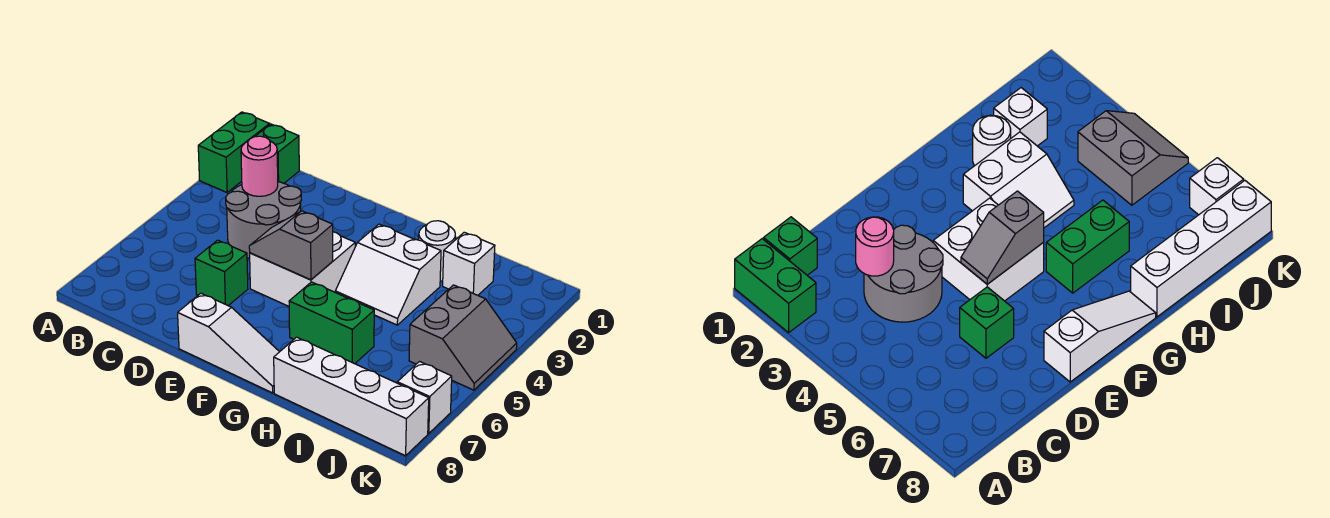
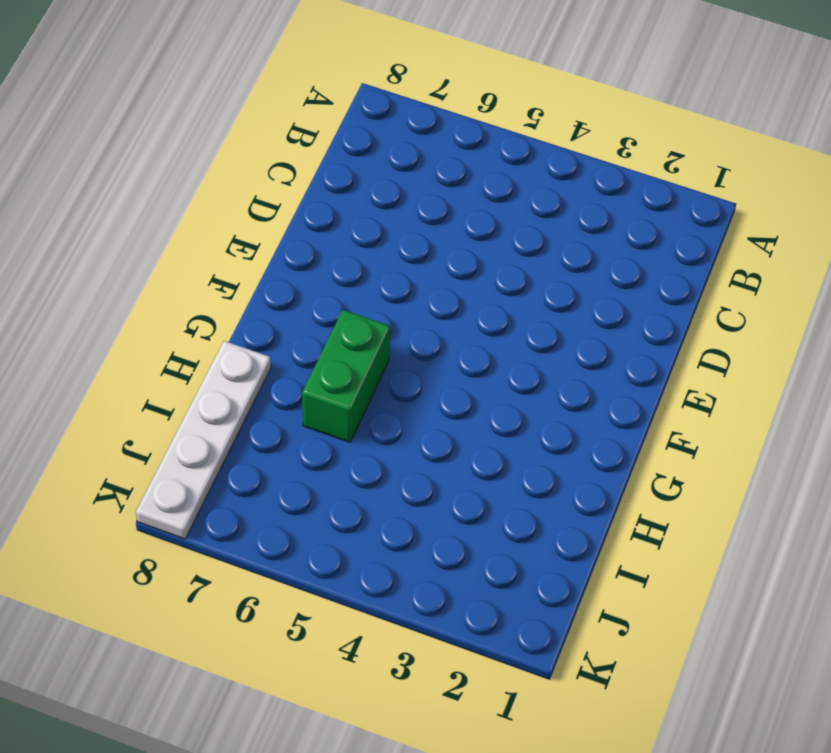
white 1x4 plate [136,341,271,539] -> white 1x4 brick [274,337,429,456]
none -> green 1x2 brick [198,112,270,192]
none -> green 1x1 brick [255,124,299,183]
none -> grey 2x2 round brick [226,182,301,258]

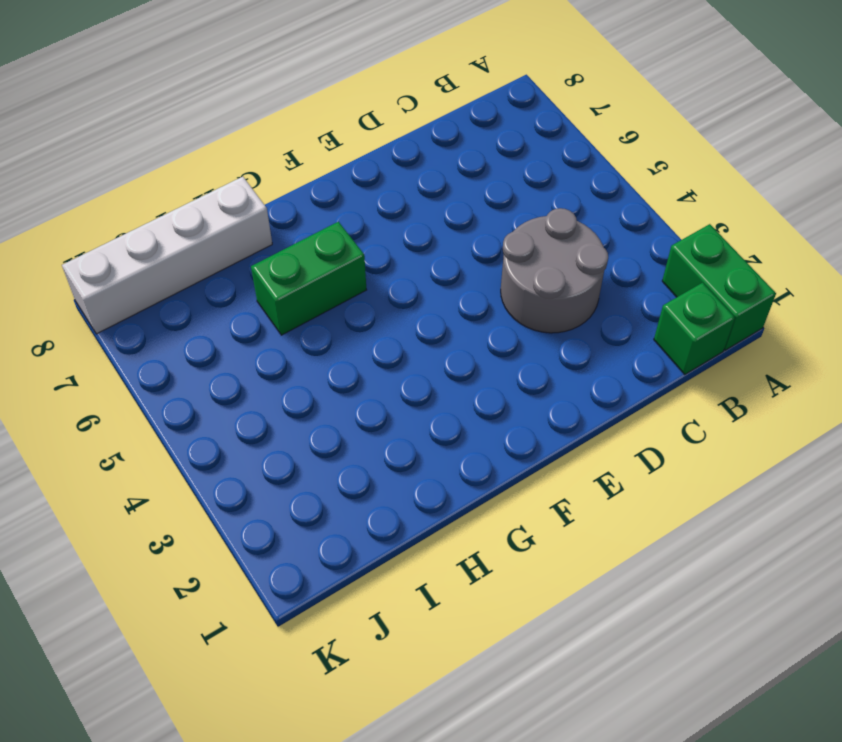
none -> green 1x1 brick [195,240,248,306]
none -> white 2x2 brick [250,232,355,306]
none -> white 1x3 slope [178,293,279,393]

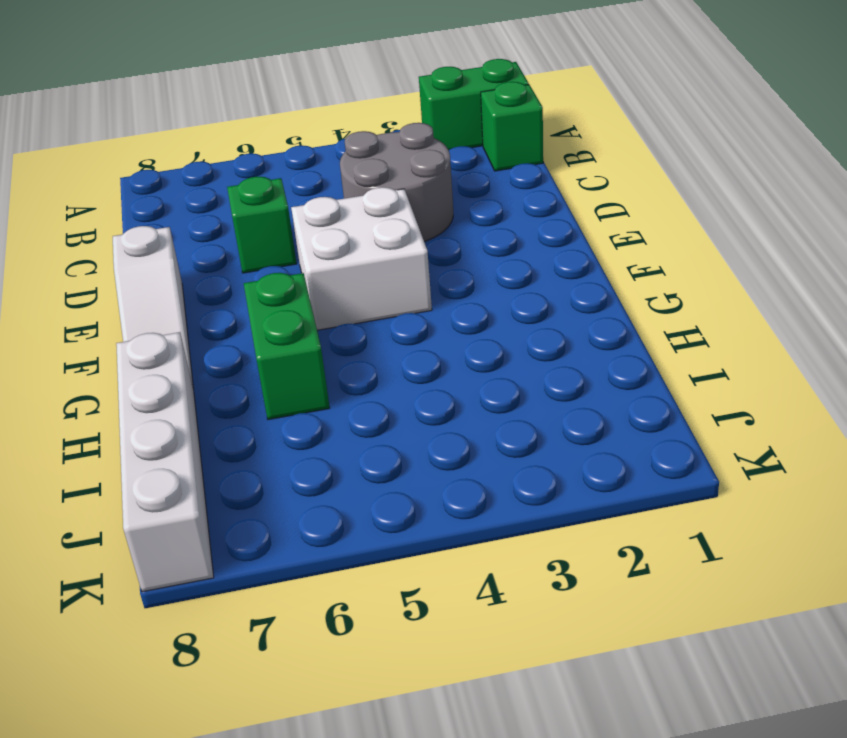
none -> white 2x2 slope [335,224,441,325]
none -> white 1x1 round brick [419,221,455,281]
none -> white 1x1 brick [443,232,495,295]

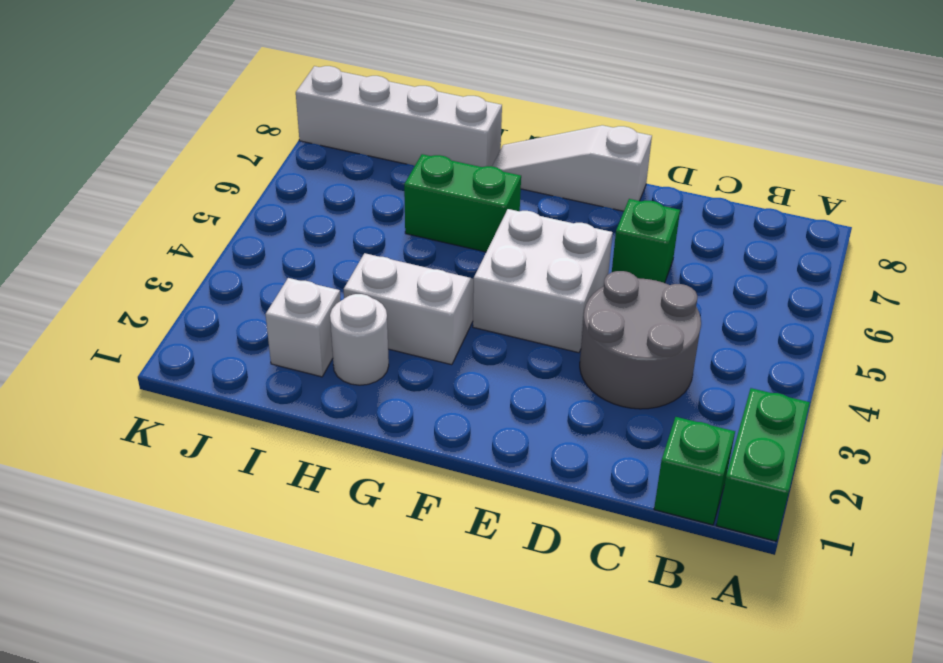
none -> grey 2x2 slope [409,285,517,390]
none -> white 1x1 brick [397,362,452,434]
none -> pink 1x1 round brick [241,136,278,196]

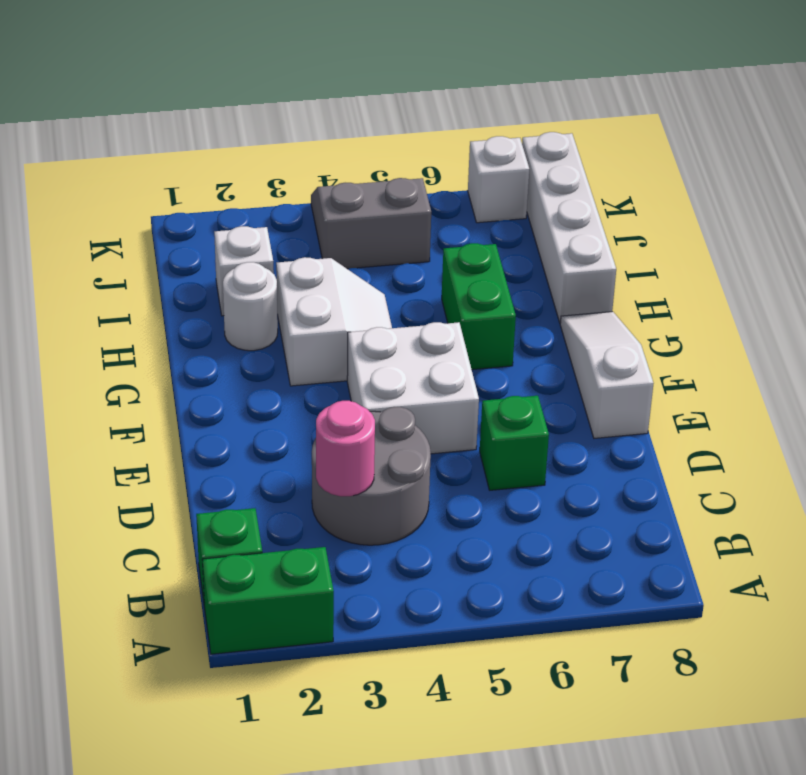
none -> grey 1x2 slope [249,211,333,280]

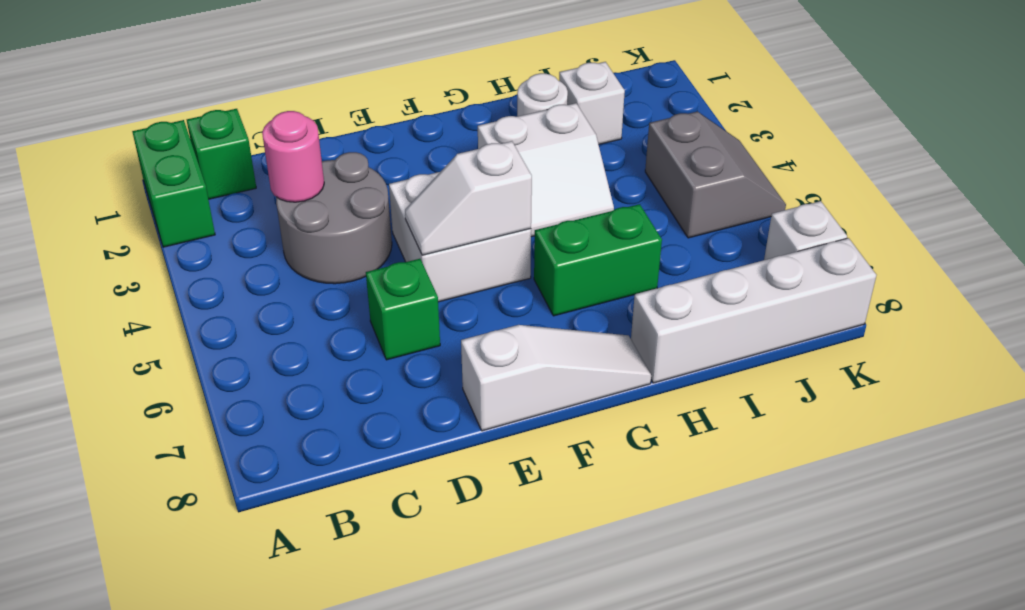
white 1x2 slope [405,141,532,255] -> grey 1x2 slope [249,211,333,280]

